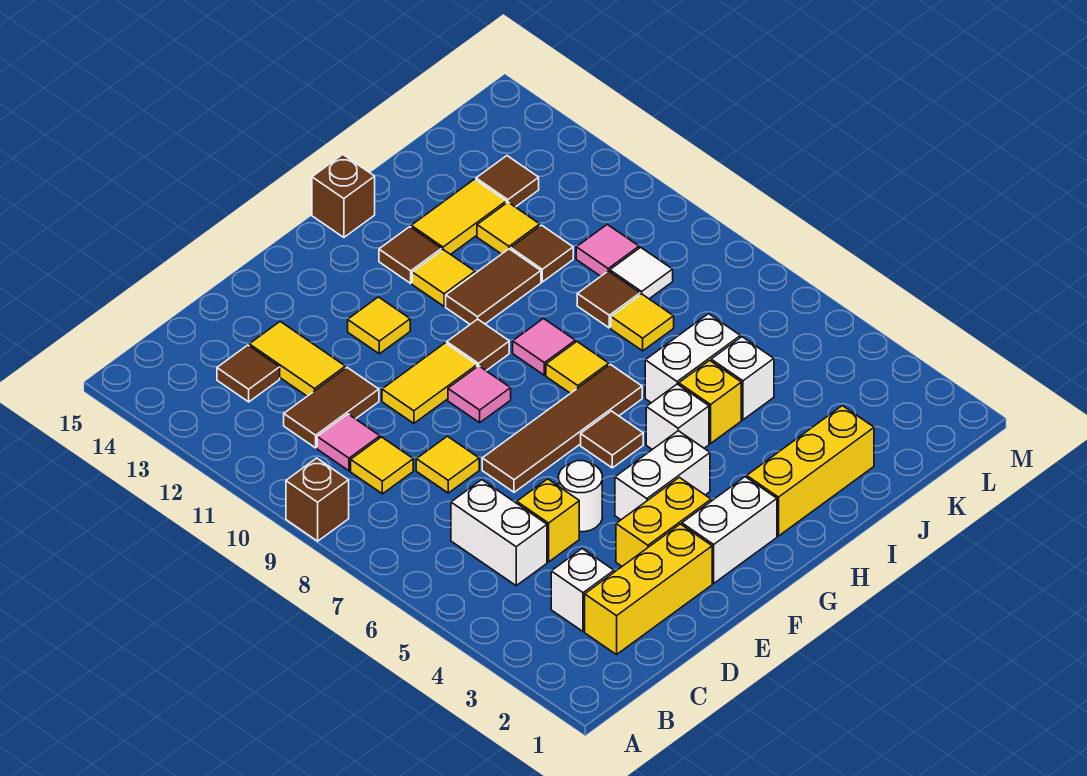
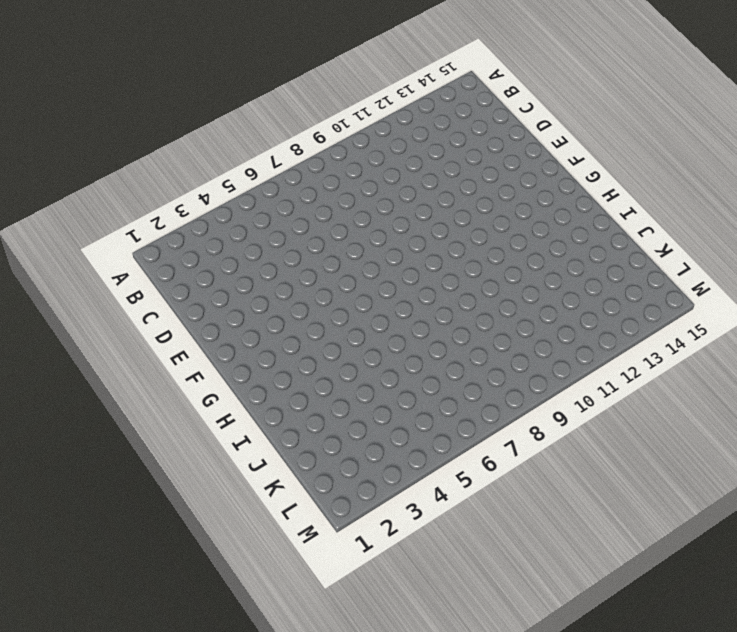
none -> brown 1x1 brick [286,458,349,541]
none -> yellow 1x3 brick [585,524,712,655]
none -> white 1x1 brick [551,549,614,632]
none -> white 1x2 brick [451,480,547,586]

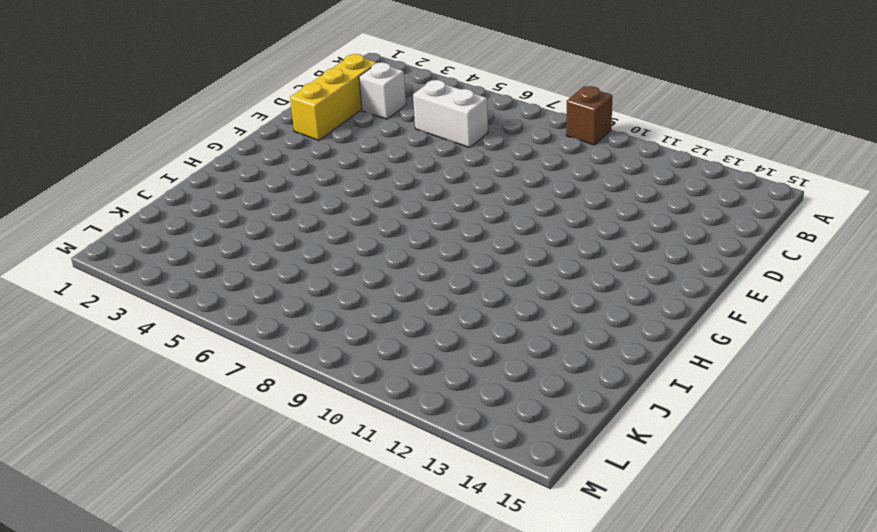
none -> yellow 1x1 tile [351,437,413,494]
none -> pink 1x1 tile [317,414,380,471]
none -> brown 1x2 tile [284,368,379,448]
none -> brown 1x1 tile [217,345,280,402]

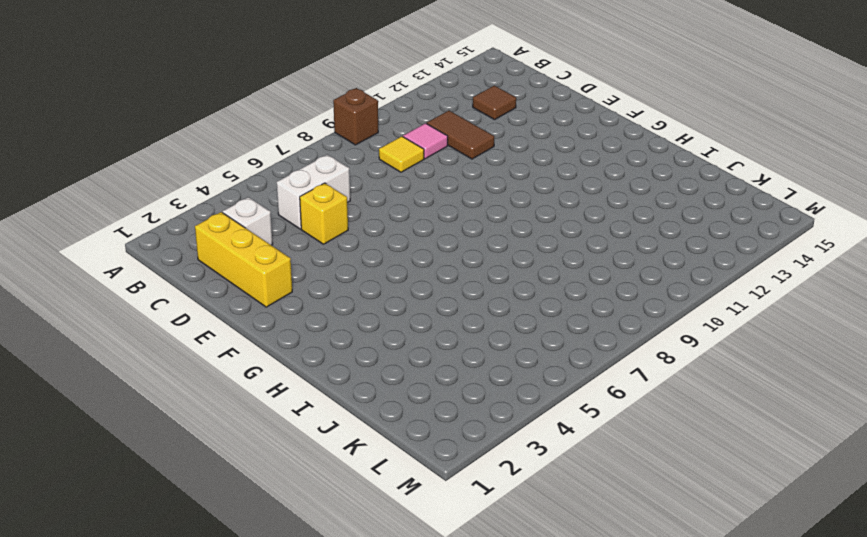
none -> yellow 1x1 tile [416,436,479,493]
none -> yellow 1x2 tile [249,322,345,396]
none -> yellow 1x2 brick [616,477,711,566]
none -> white 1x1 round brick [559,461,602,532]

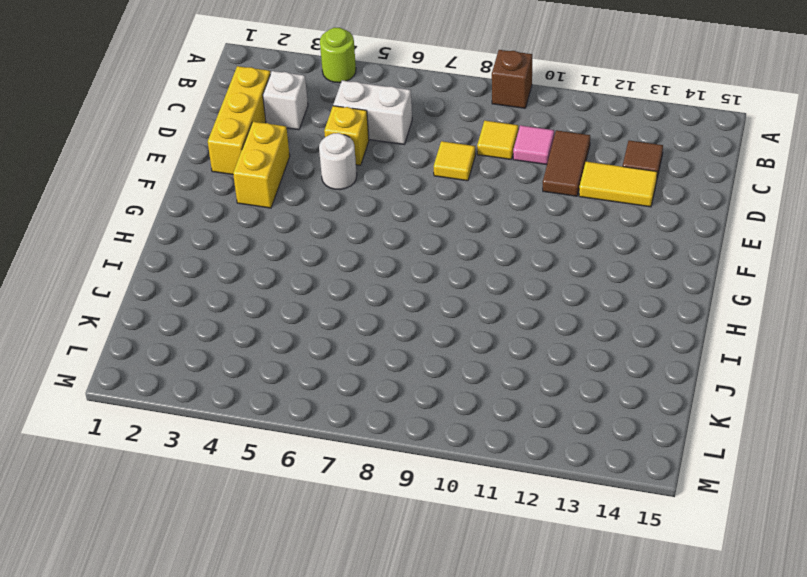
lime 1x1 round brick [320,28,356,83] -> none
none -> brown 1x4 tile [482,364,642,492]
none -> yellow 1x2 tile [382,343,477,423]
none -> white 1x2 brick [682,477,777,583]
none -> white 1x2 brick [615,431,710,520]

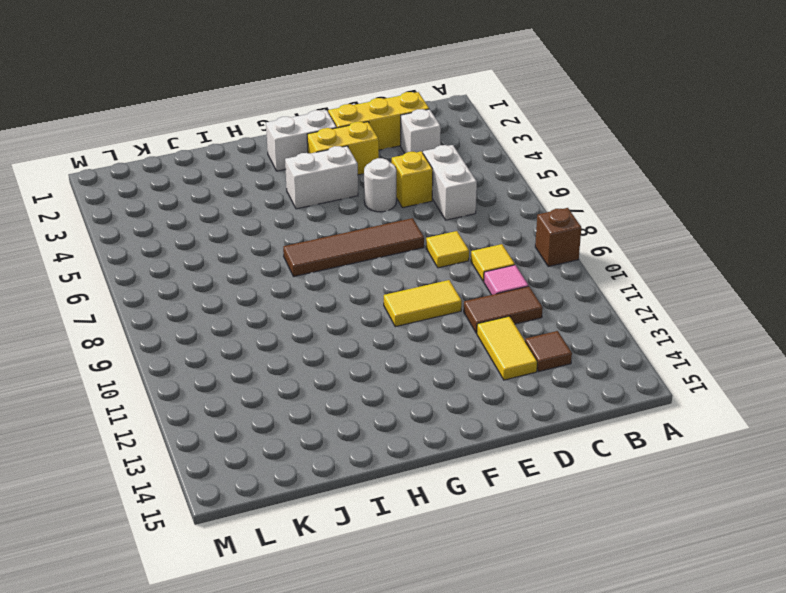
none -> pink 1x1 tile [448,366,511,423]
none -> yellow 1x1 tile [348,297,410,354]
none -> brown 1x1 tile [581,411,643,468]
none -> brown 1x1 tile [447,319,509,371]

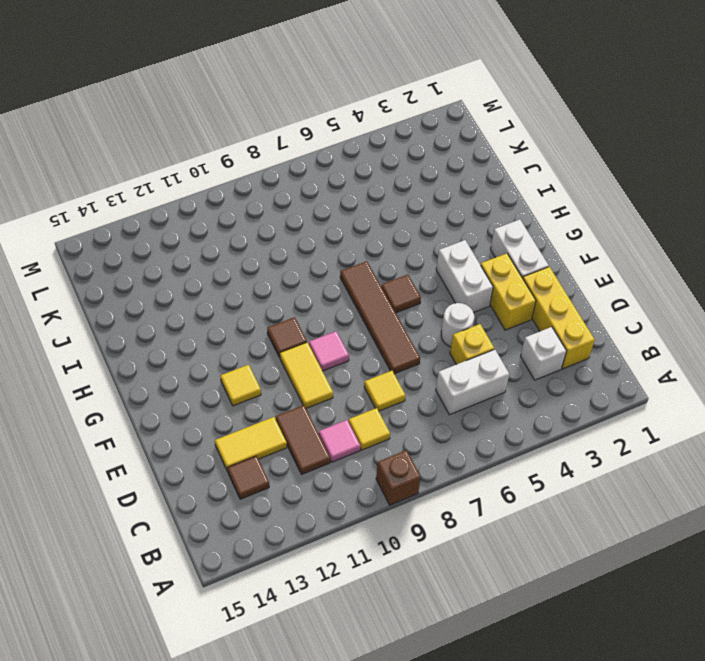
none -> yellow 1x3 brick [747,406,874,536]
none -> white 1x1 brick [646,384,709,449]
none -> yellow 1x1 tile [546,342,609,393]
none -> pink 1x1 tile [513,319,575,375]

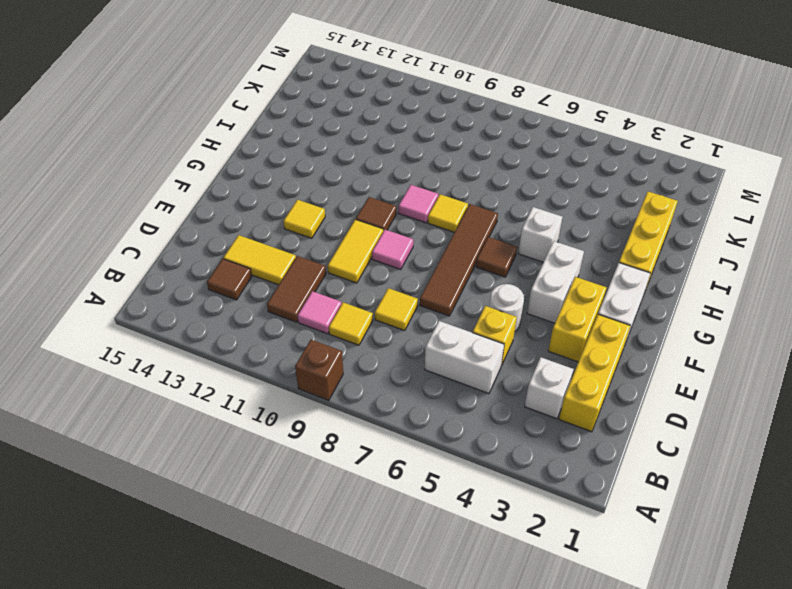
none -> brown 1x2 tile [446,249,541,324]
none -> yellow 1x1 tile [412,250,475,306]
none -> brown 1x1 tile [379,227,442,283]
none -> brown 1x1 brick [312,155,375,237]

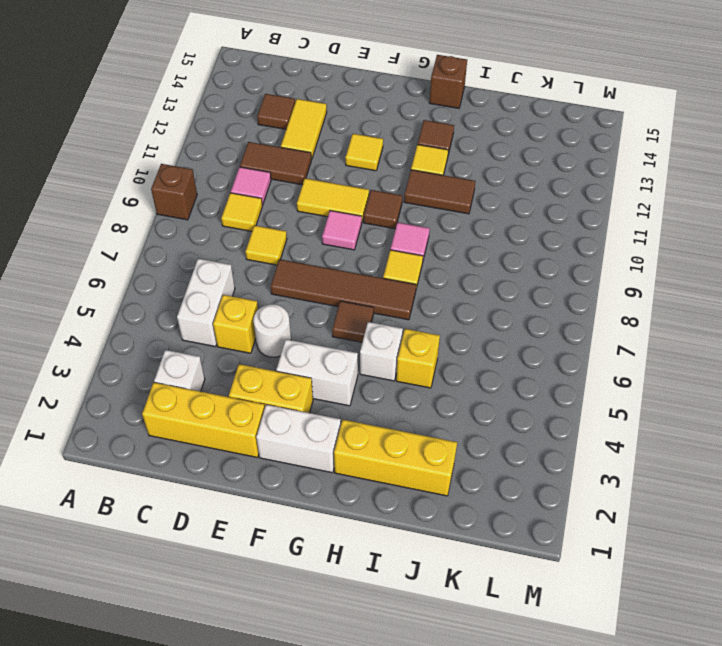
none -> white 1x2 brick [645,314,740,403]
none -> yellow 1x2 tile [411,179,506,254]
none -> white 1x1 brick [711,337,774,420]
none -> yellow 1x1 tile [611,294,674,351]

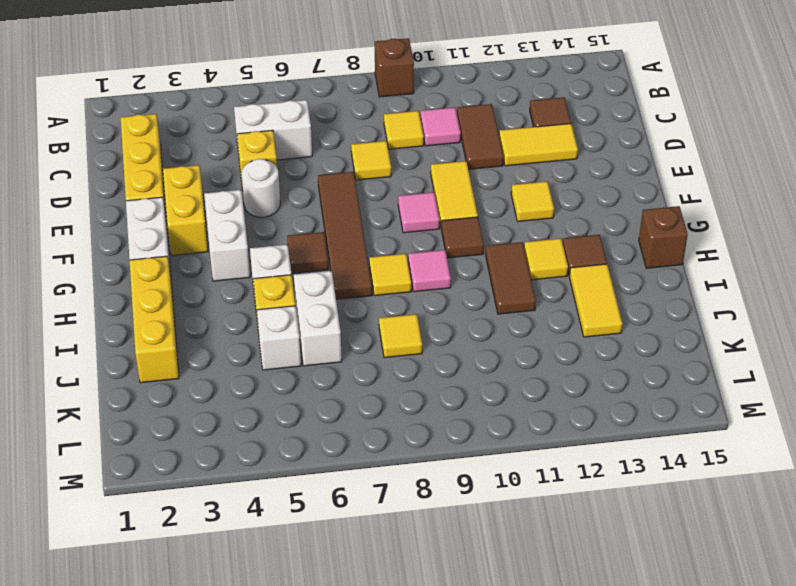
none -> white 1x1 brick [551,549,614,632]
none -> brown 1x1 tile [577,271,640,328]
none -> brown 1x1 tile [511,225,573,282]
none -> yellow 1x1 tile [477,202,540,254]

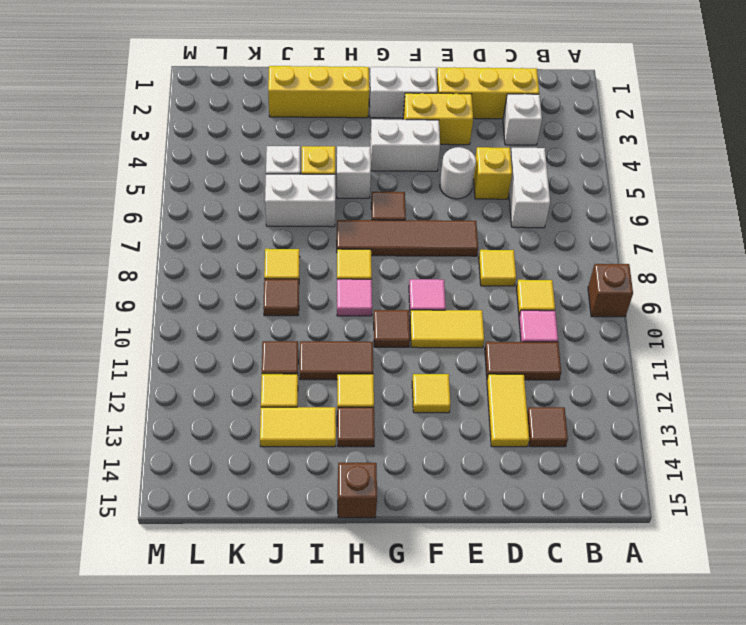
none -> white 1x1 tile [610,247,673,299]
none -> pink 1x1 tile [576,224,639,276]
none -> brown 1x1 tile [476,156,539,207]

